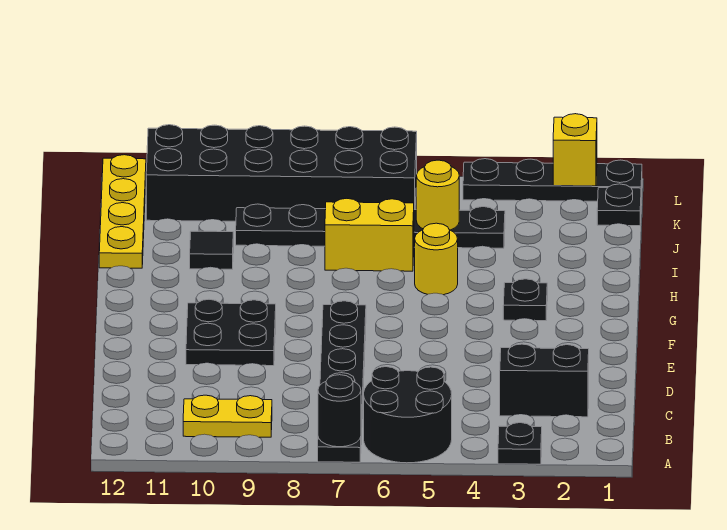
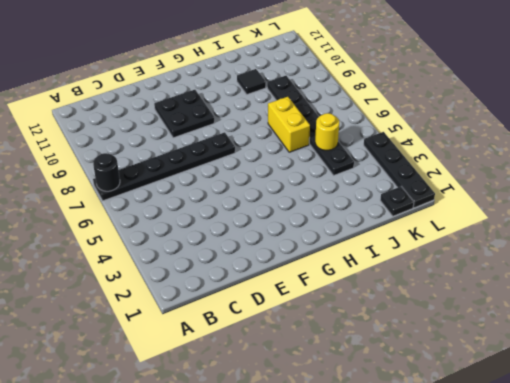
none -> black 1x1 plate [498,423,542,464]
none -> black 2x2 round brick [364,367,452,463]
none -> yellow 1x2 plate [183,395,272,437]

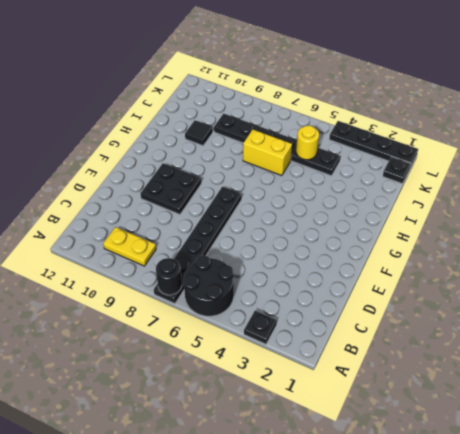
none -> black 1x2 brick [500,344,589,417]
none -> black 1x1 plate [503,279,547,321]
none -> yellow 1x1 round brick [415,223,458,295]

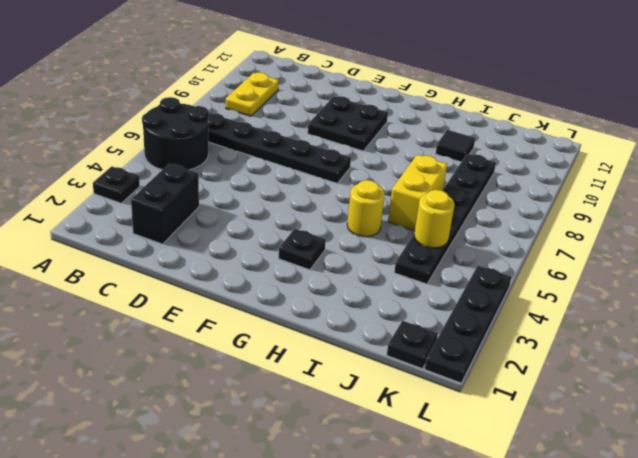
none -> yellow 1x4 plate [99,155,146,268]
none -> black 2x6 brick [146,125,417,221]
none -> black 1x1 round brick [318,375,361,447]

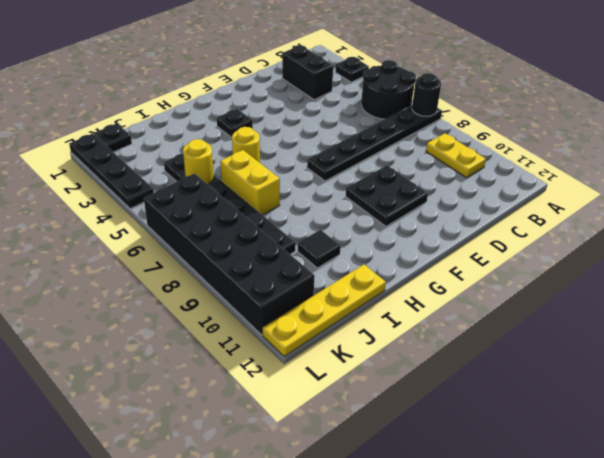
none -> yellow 1x1 brick [553,114,597,186]

